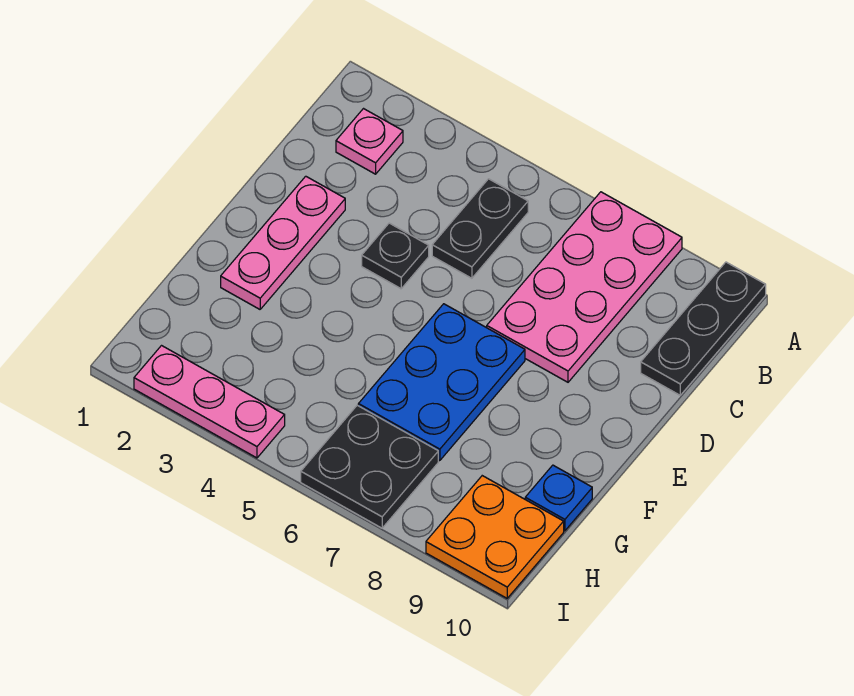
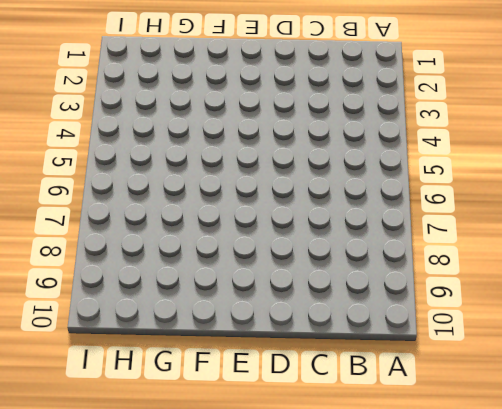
none -> pink 2x4 plate [487,192,682,382]
none -> black 1x3 plate [641,262,766,395]

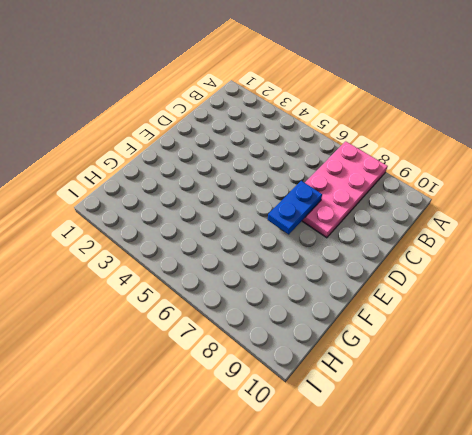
blue 1x2 plate [268,181,322,234] -> none
none -> black 1x3 plate [641,262,766,395]
none -> pink 1x1 plate [336,109,403,174]

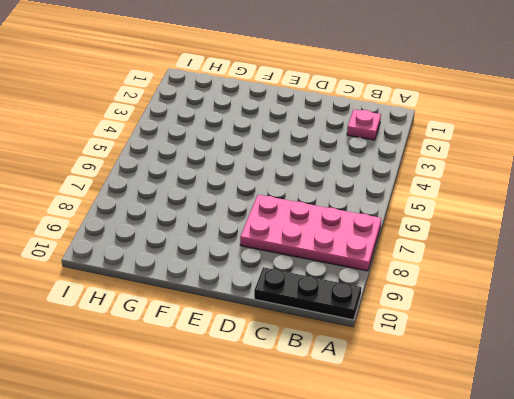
none -> black 1x2 plate [432,179,528,278]
none -> pink 1x3 plate [221,176,345,309]

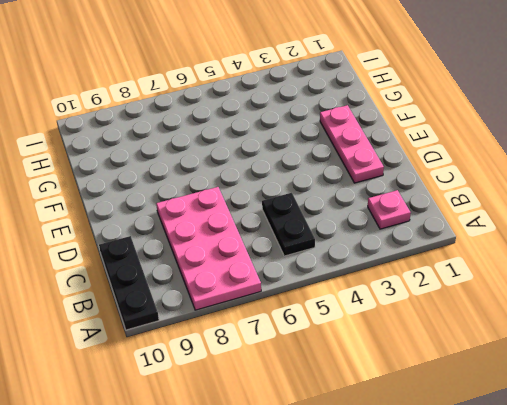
none -> black 1x1 plate [362,223,429,289]
none -> blue 2x3 plate [358,304,525,461]

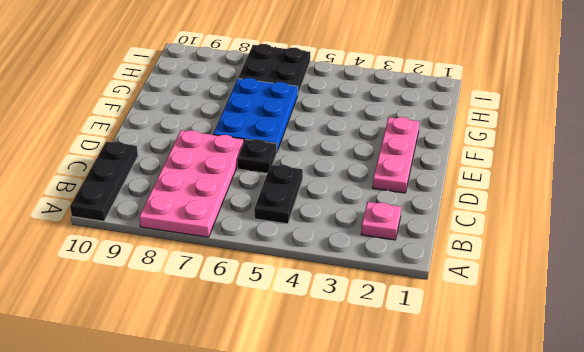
black 1x1 plate [237,139,277,173] -> black 1x1 plate moved to [362,223,429,289]
none -> blue 1x1 plate [525,465,592,531]
none -> orange 2x2 plate [426,476,564,598]

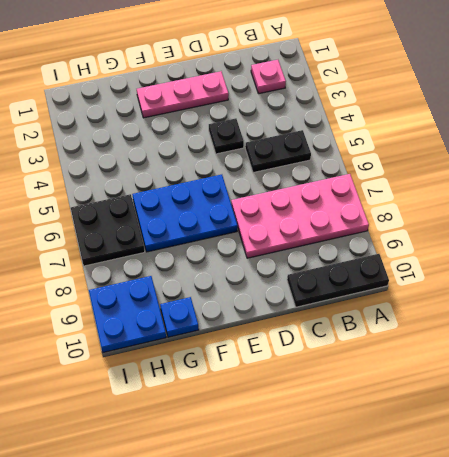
blue 2x2 plate [89,276,166,353] -> orange 2x2 plate [426,476,564,598]
none -> pink 1x3 plate [134,346,285,458]

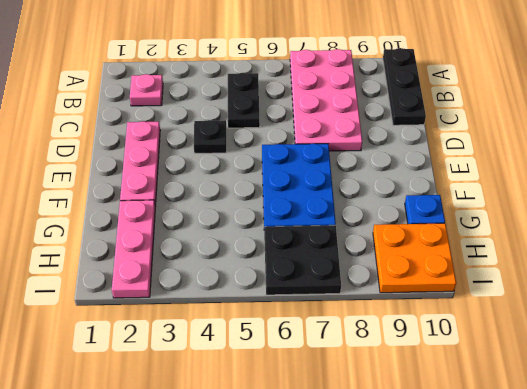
pink 1x3 plate [112,200,155,298] -> pink 1x3 plate turned to [134,346,285,458]

